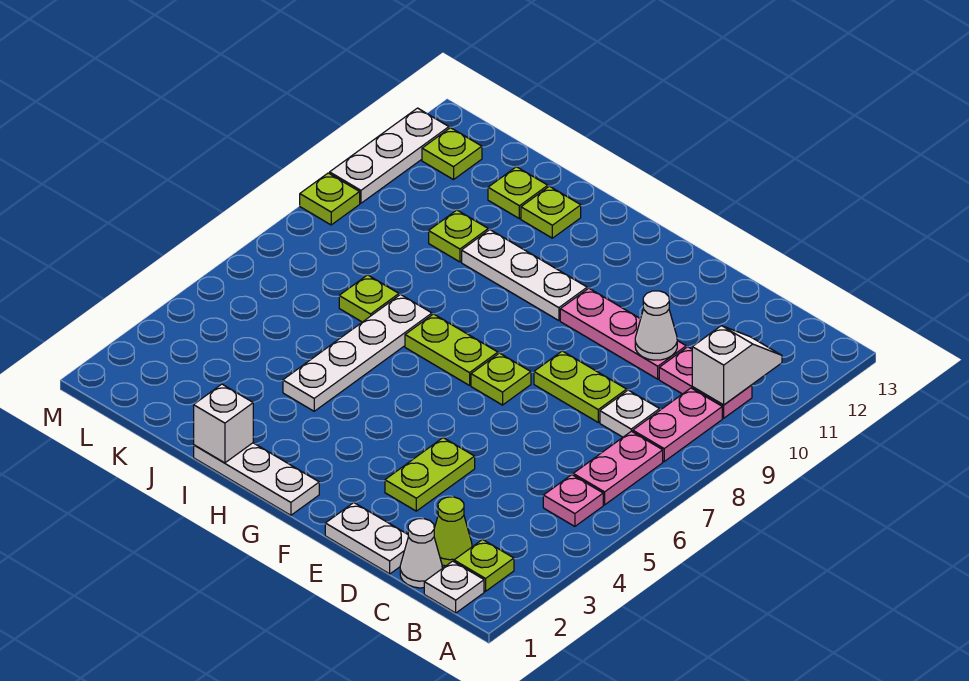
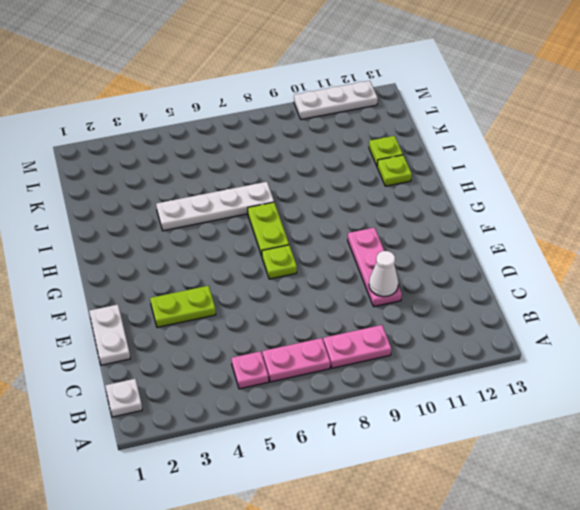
none -> lime 1x1 plate [454,539,514,591]
none -> pink 1x2 plate [659,347,752,418]
none -> white 1x1 cone [400,519,442,588]

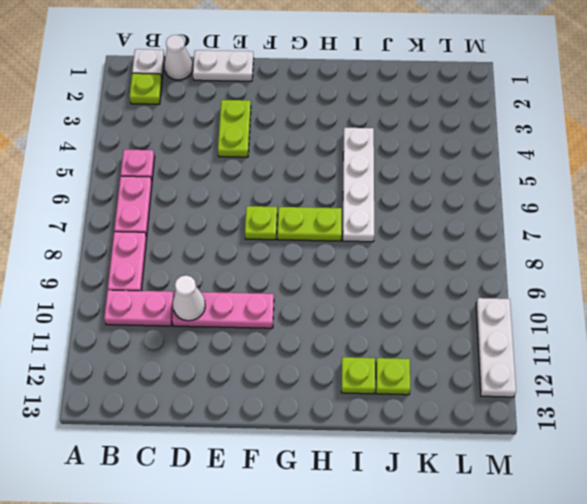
none -> lime 1x1 cone [434,497,472,566]
none -> white 1x1 plate [600,390,660,437]
none -> lime 1x2 plate [534,351,627,422]

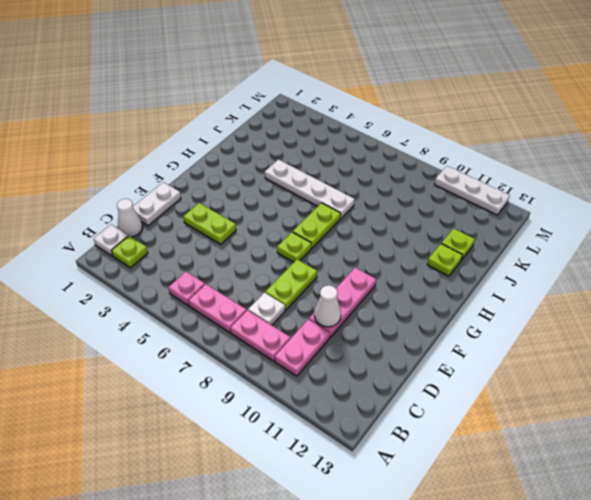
none -> lime 1x1 cone [434,497,472,566]
none -> white 1x3 plate [194,443,319,515]
none -> white 1x3 plate [462,230,587,321]

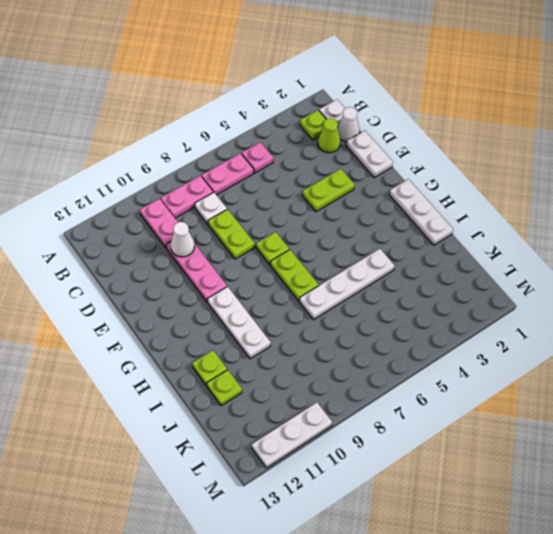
none -> lime 1x1 plate [339,275,399,322]
none -> lime 1x1 plate [429,210,488,262]
none -> lime 1x1 plate [422,128,482,180]

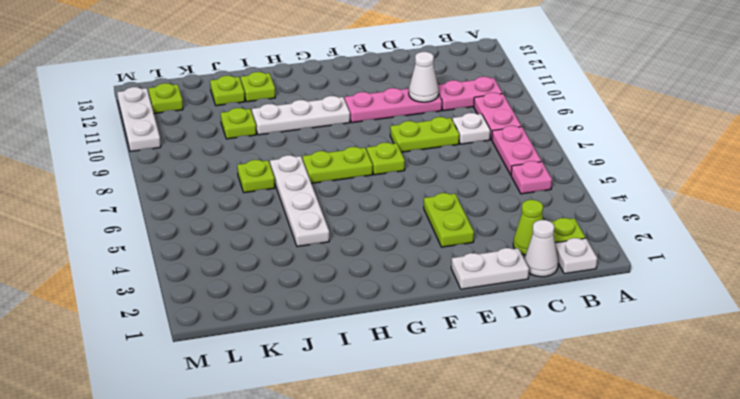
none -> white 1x3 plate [194,443,319,515]
none -> lime 1x1 plate [300,173,360,225]
none -> white 1x2 slope [692,326,782,405]

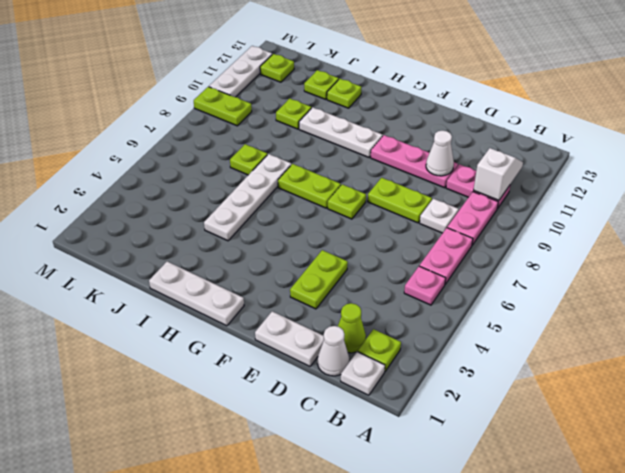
lime 1x2 plate [194,87,252,126] -> lime 1x1 plate [300,173,360,225]
none -> white 1x1 brick [194,384,253,463]

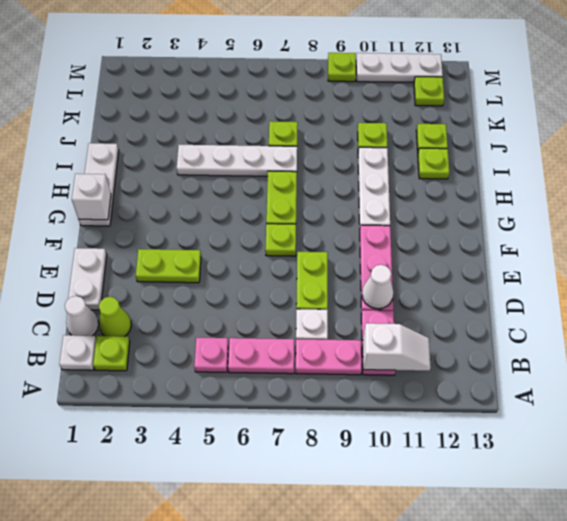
white 1x1 brick [72,174,111,220] -> white 1x1 brick moved to [194,384,253,463]

